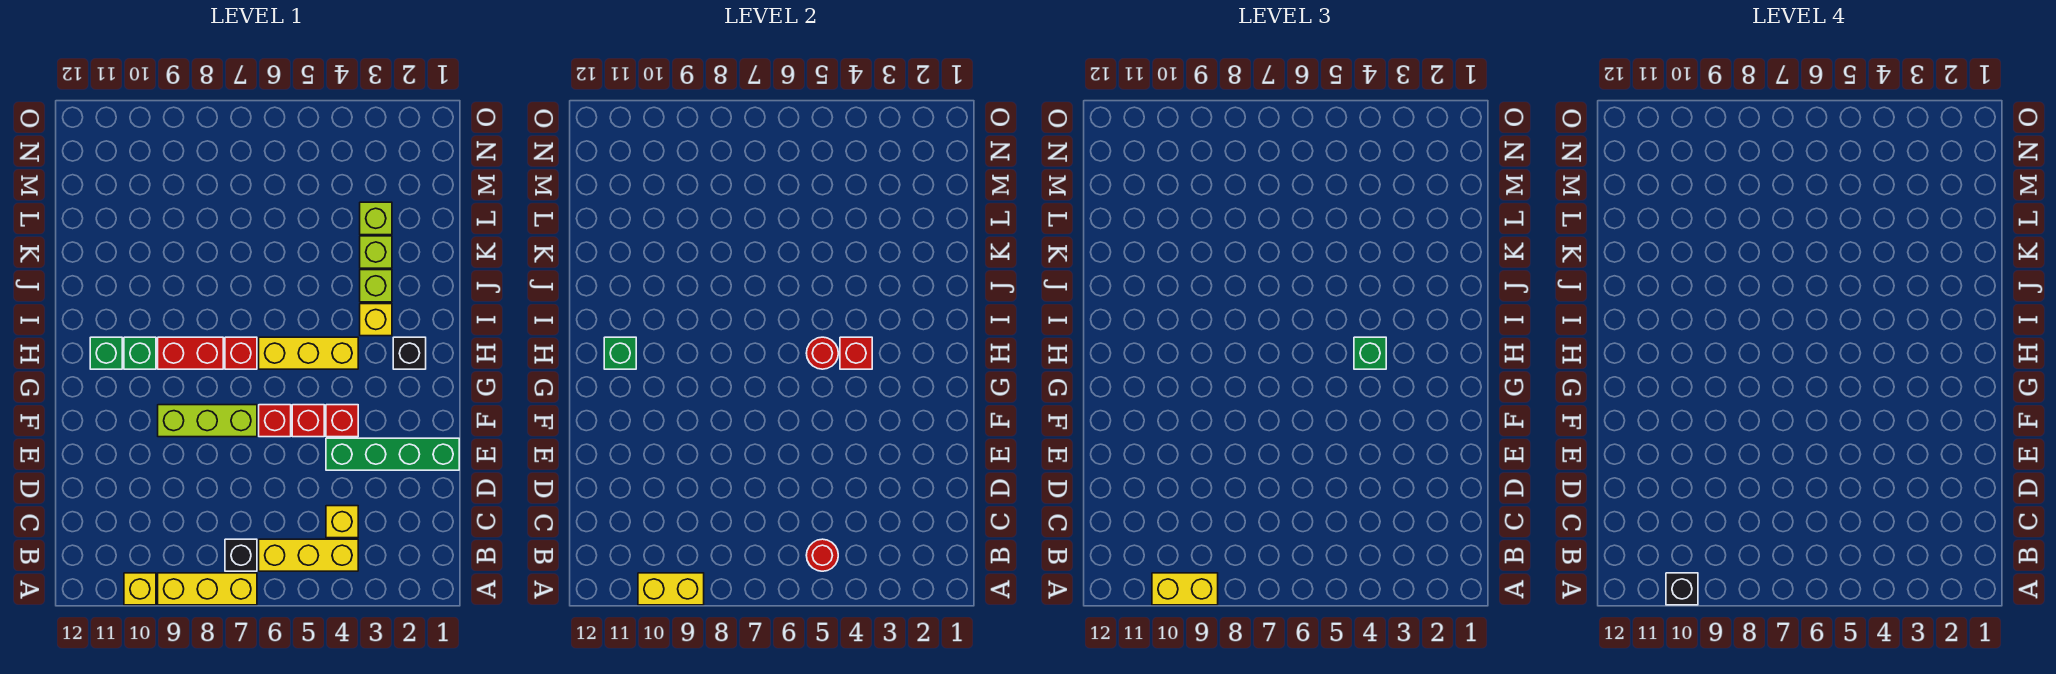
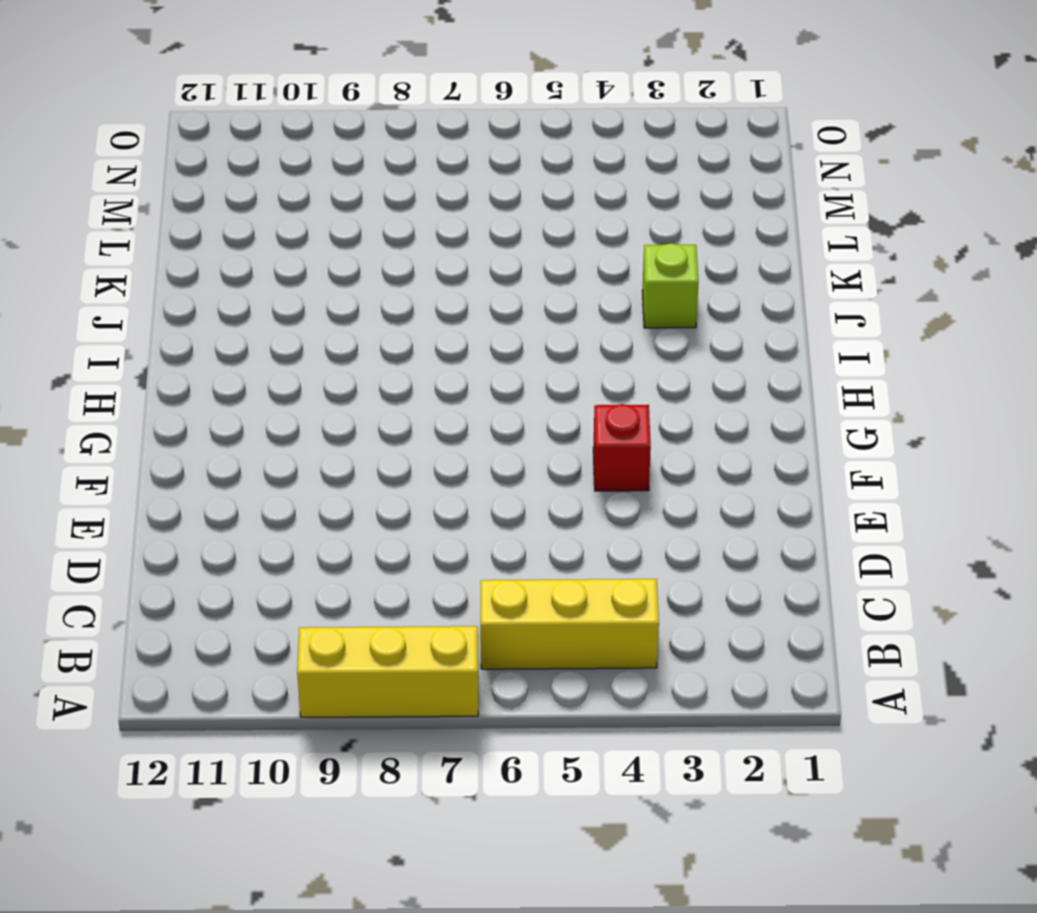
none -> yellow 1x1 brick [124,573,156,605]
none -> black 1x1 brick [225,539,257,571]
none -> yellow 1x1 brick [326,506,358,538]

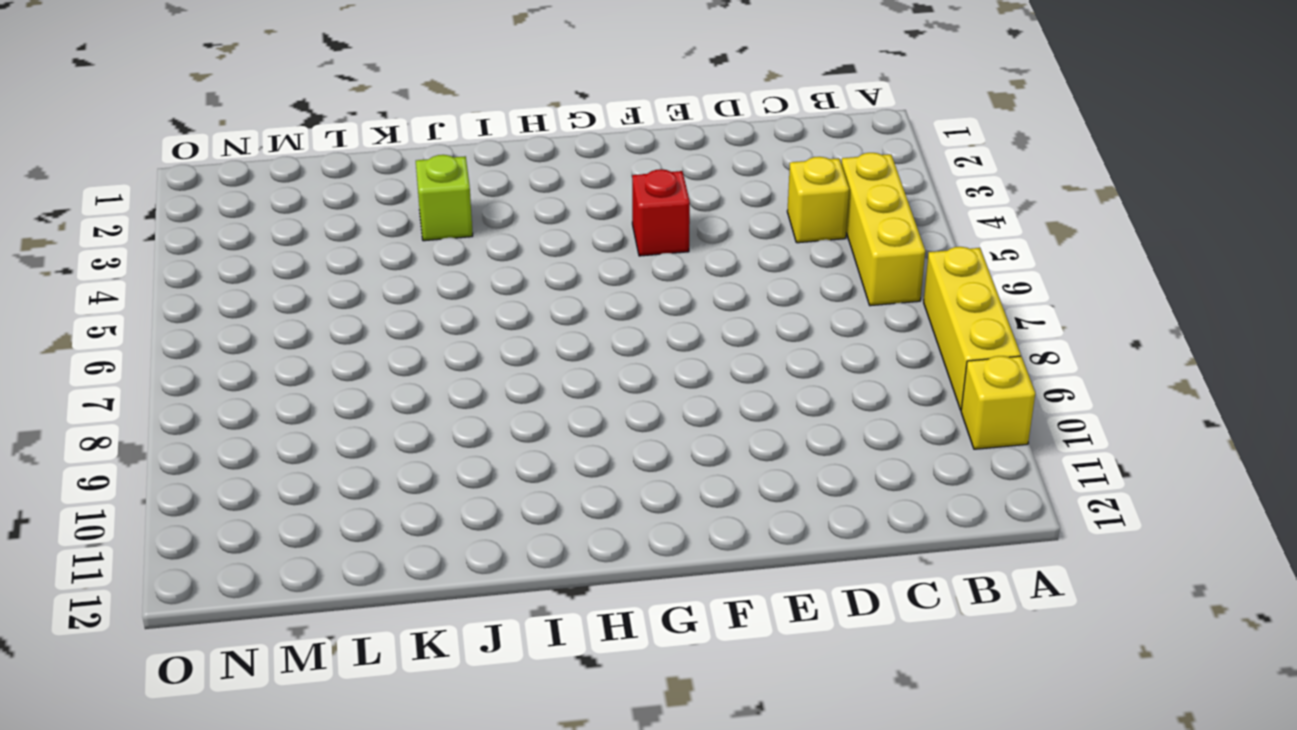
none -> black 1x1 brick [225,539,257,571]
none -> green 1x4 brick [326,438,459,470]
none -> red 1x1 brick [292,405,324,437]

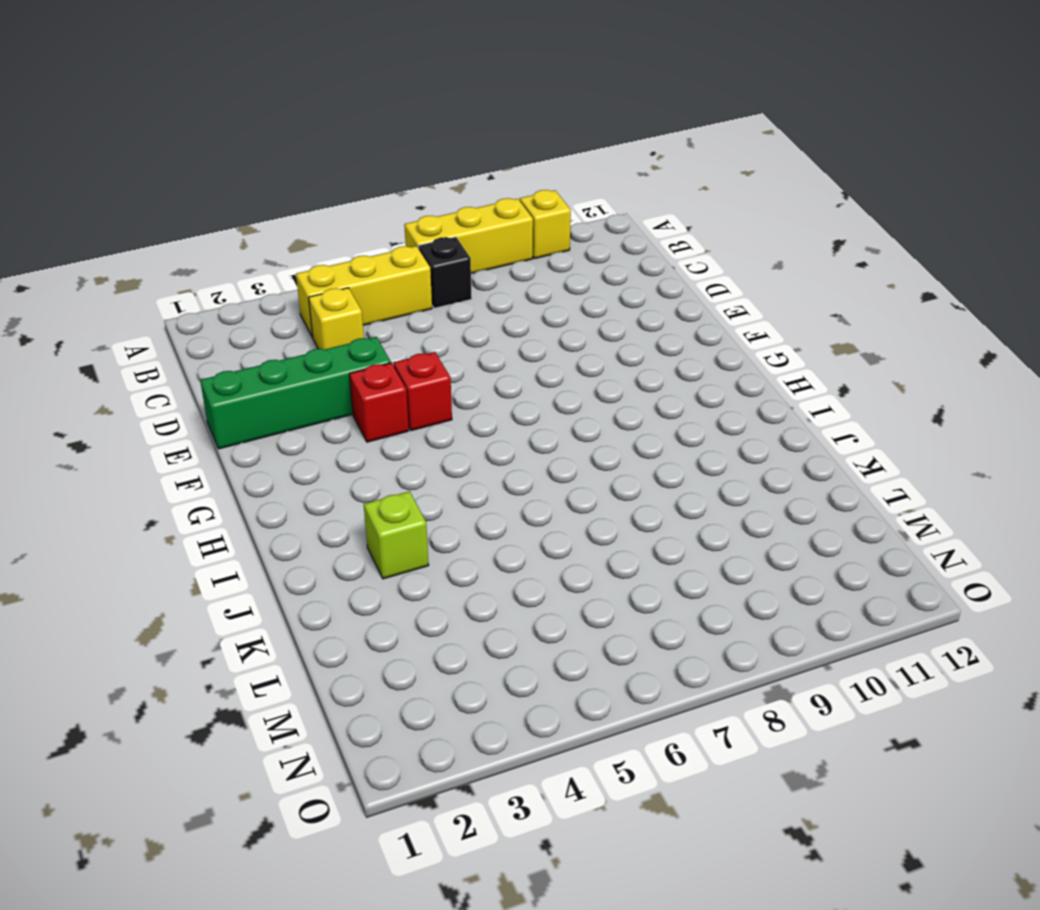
none -> red 1x1 brick [259,405,291,437]
none -> lime 1x3 brick [158,405,257,437]
none -> black 1x1 brick [393,337,426,369]

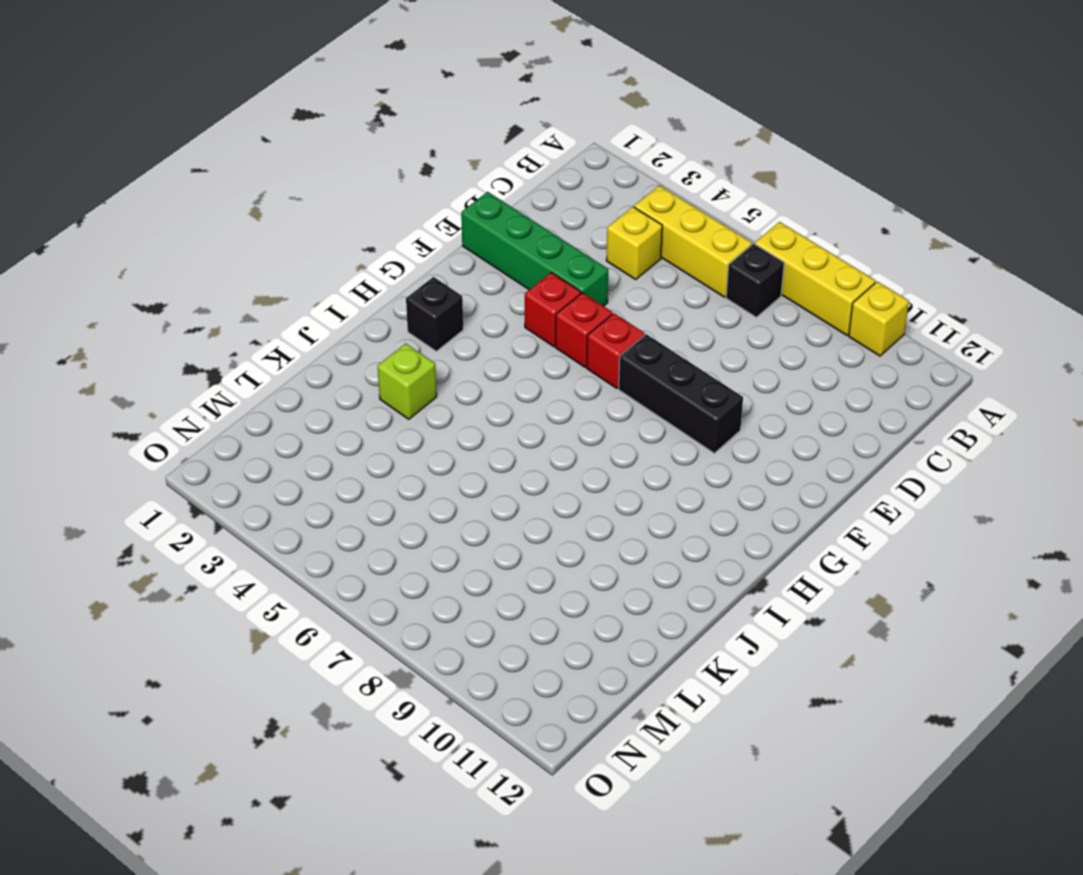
black 1x3 brick [619,334,743,453] -> lime 1x3 brick [158,405,257,437]
none -> yellow 1x3 brick [259,337,358,369]
none -> red 1x1 brick [225,337,257,369]
none -> red 1x2 brick [158,337,223,369]

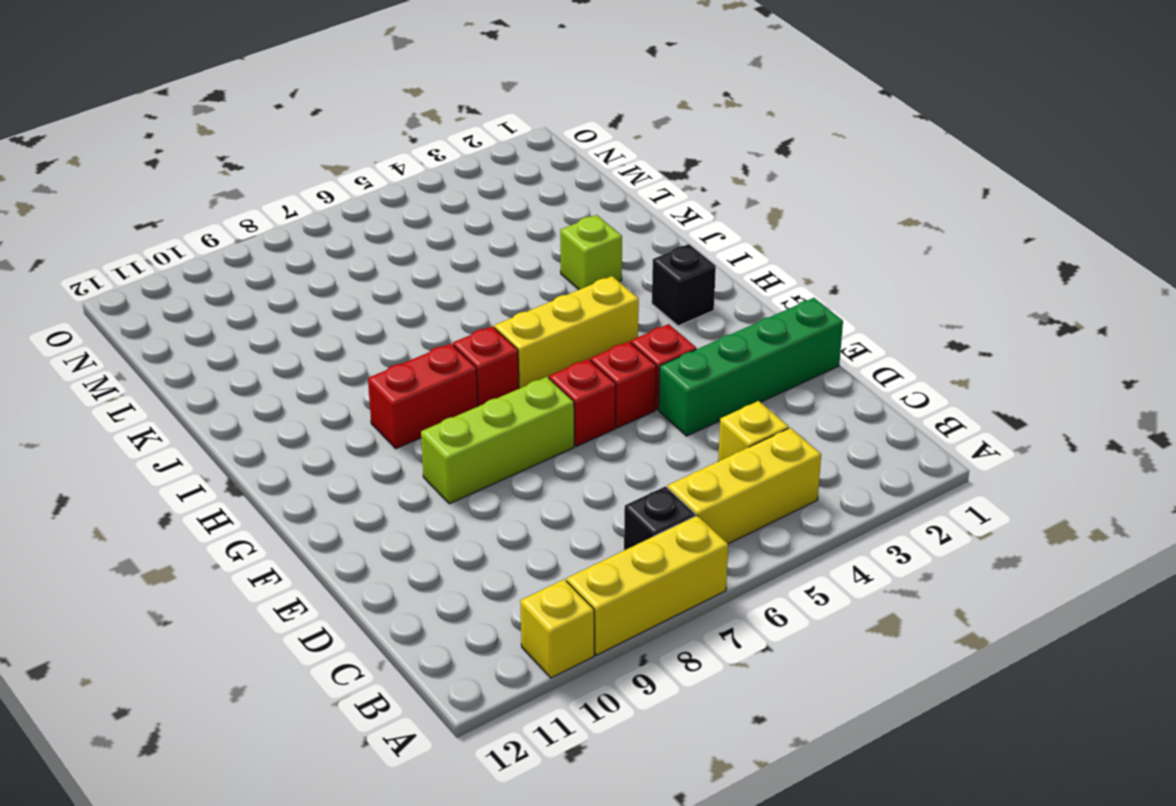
none -> green 1x1 brick [124,337,156,369]
none -> green 1x1 brick [90,337,122,369]
none -> yellow 1x1 brick [360,304,392,336]

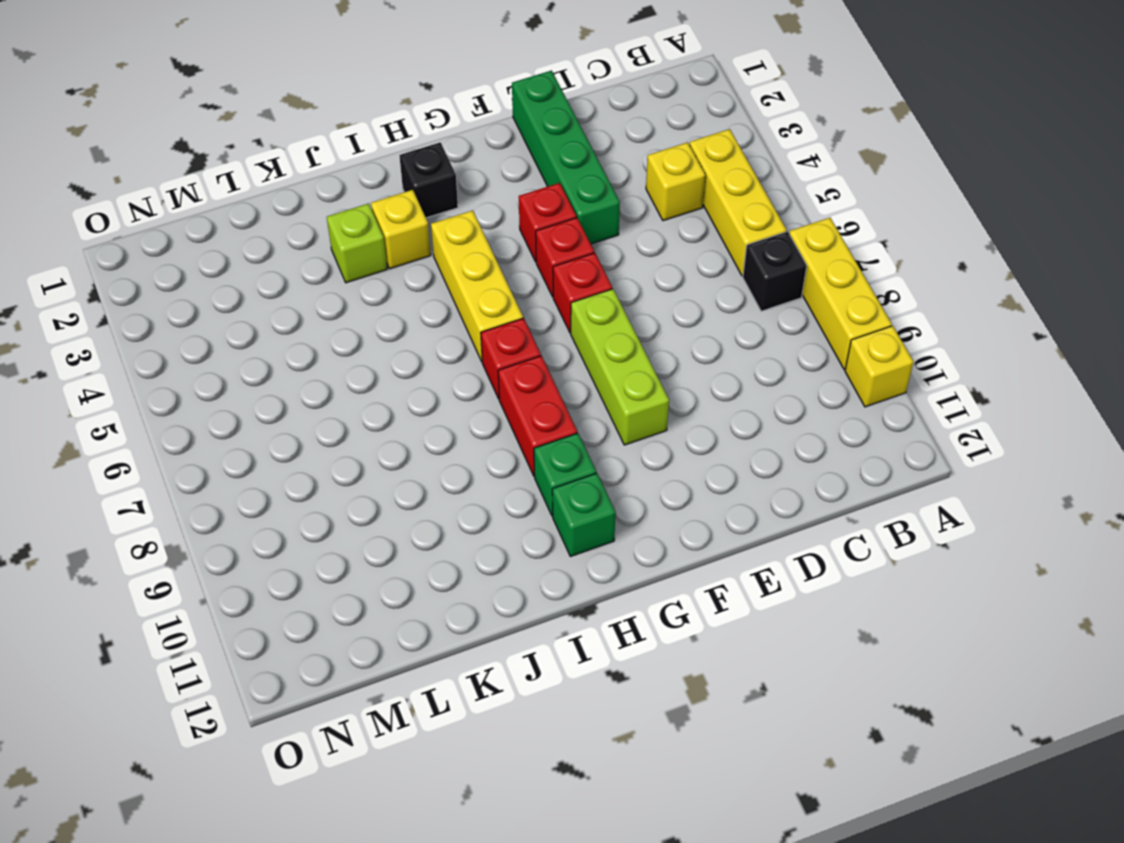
none -> lime 1x1 brick [360,236,392,268]
none -> lime 1x1 brick [360,202,392,235]
none -> yellow 1x2 brick [638,573,704,605]

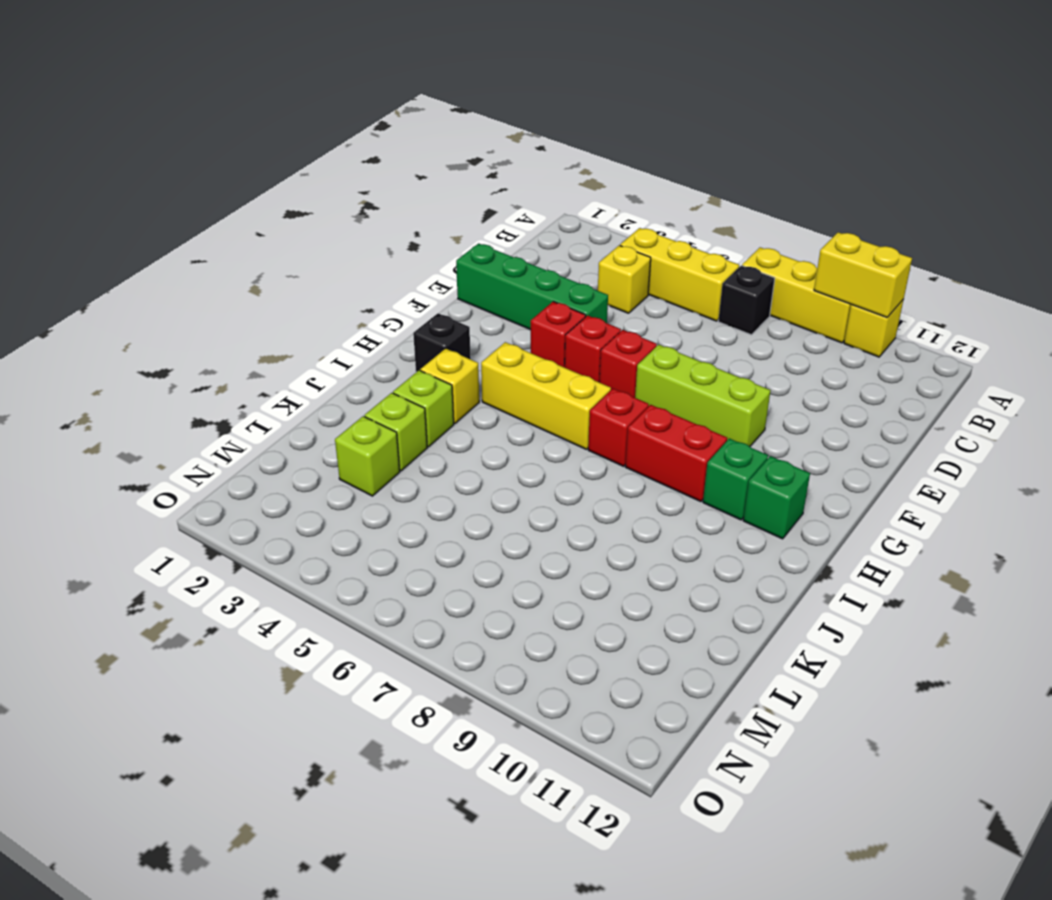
none -> red 1x1 round brick [806,539,838,571]
none -> red 1x1 brick [840,337,872,369]
none -> red 1x1 round brick [806,337,838,369]

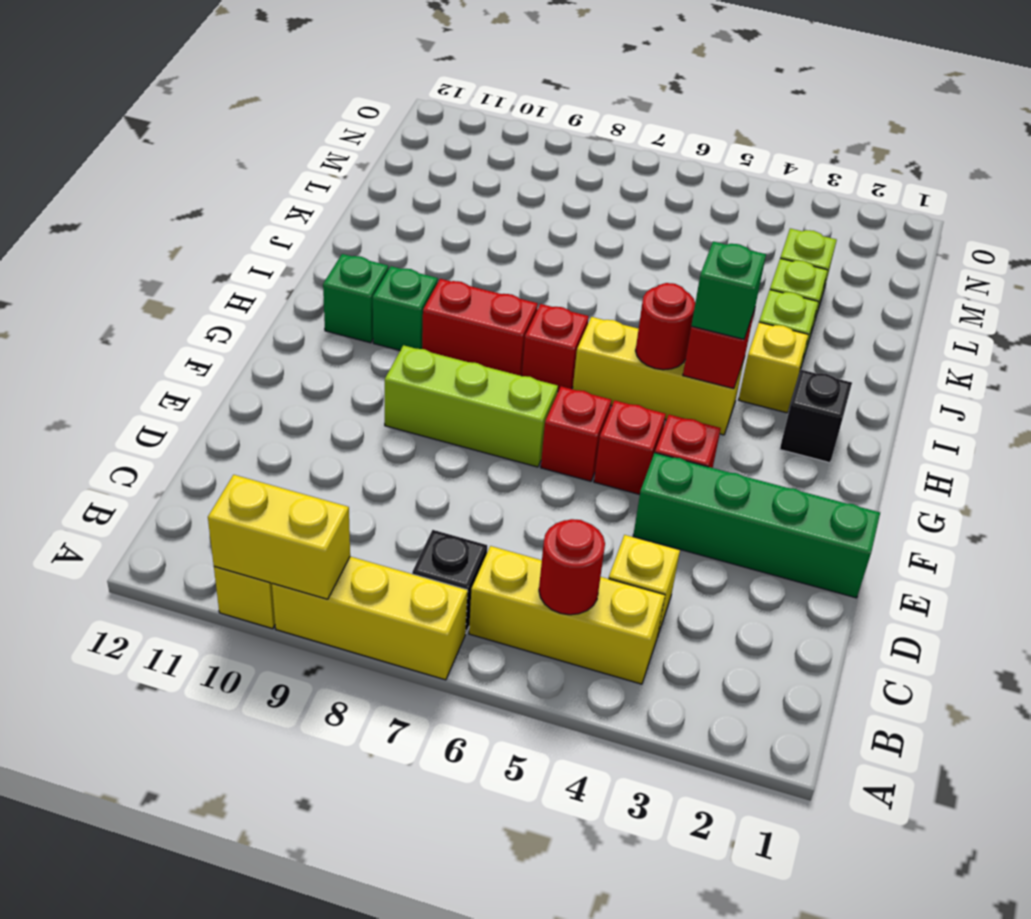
none -> green 1x1 brick [604,337,636,369]
none -> yellow 1x2 brick [1152,573,1218,605]
none -> black 1x1 brick [1666,573,1698,605]

